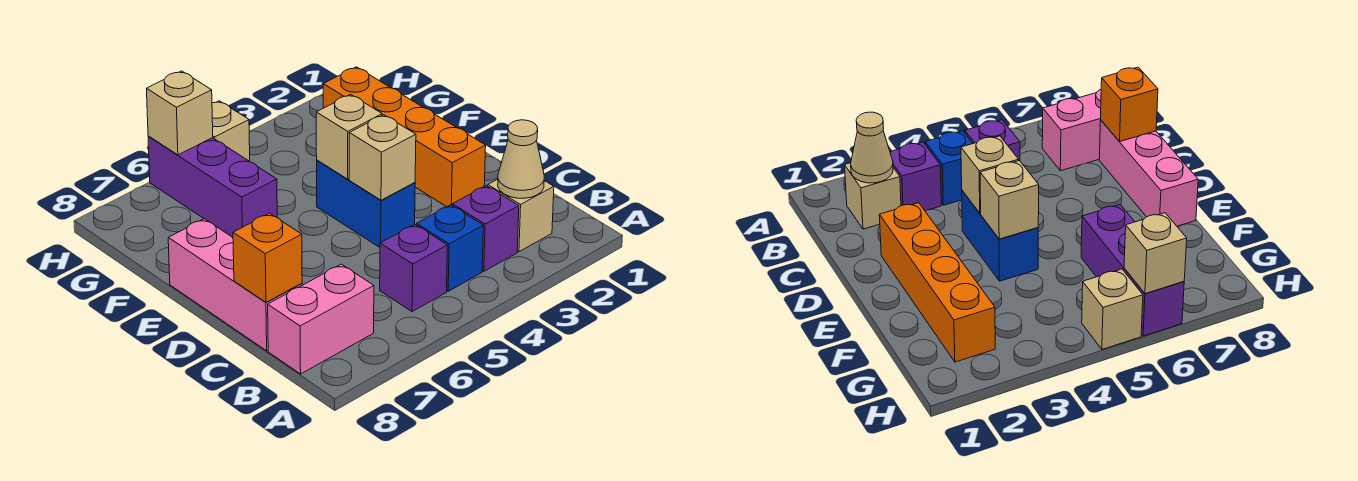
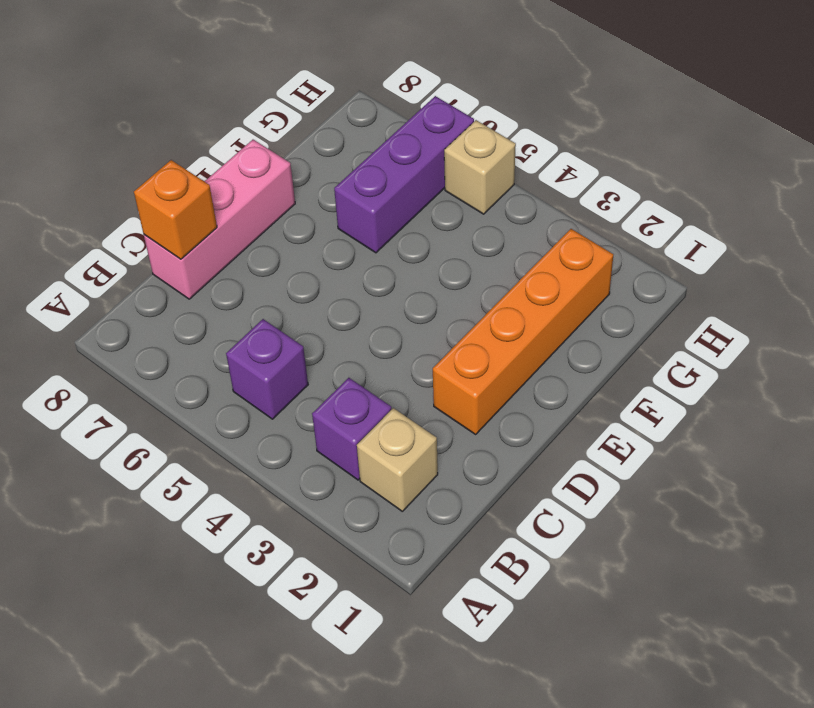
none -> blue 1x1 brick [416,205,483,291]
none -> pink 1x2 brick [268,264,374,374]
none -> blue 1x2 brick [317,160,415,247]

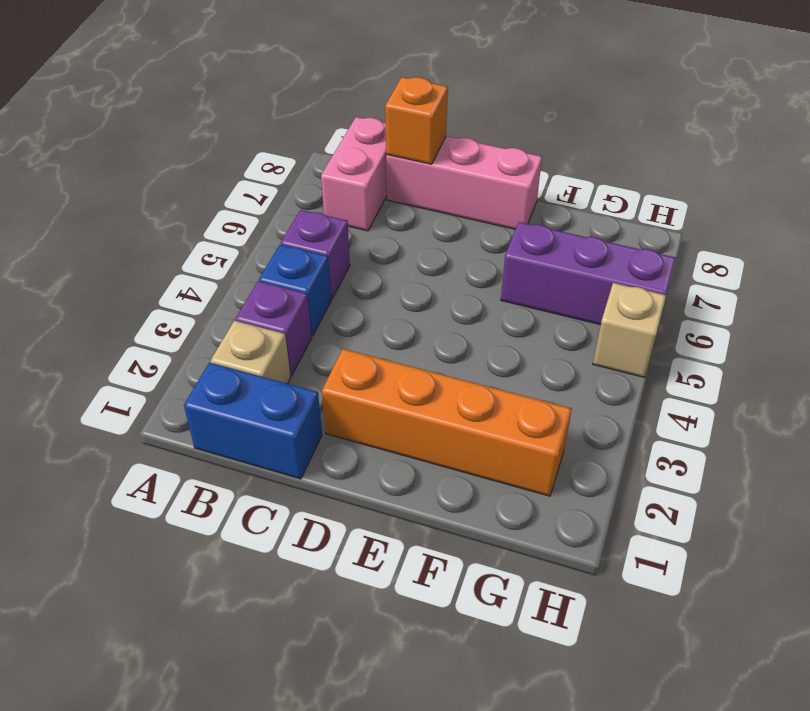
blue 1x2 brick [184,363,322,479] -> blue 1x2 brick moved to [317,160,415,247]
none -> tan 1x1 cone [498,120,544,198]
none -> tan 1x1 brick [349,115,416,200]
none -> tan 1x1 brick [316,94,382,179]

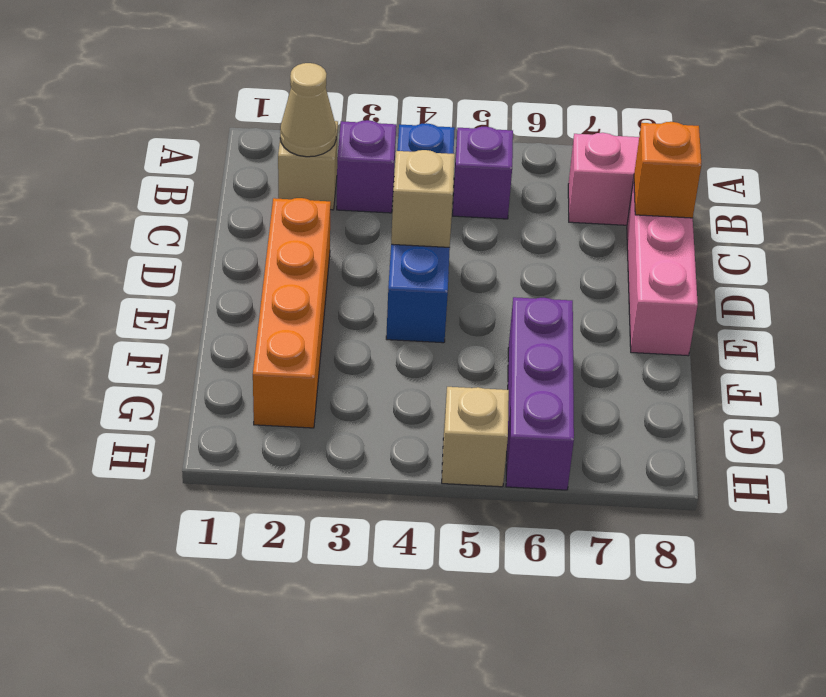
none -> tan 1x1 brick [316,94,382,179]
none -> tan 1x1 brick [146,71,213,155]

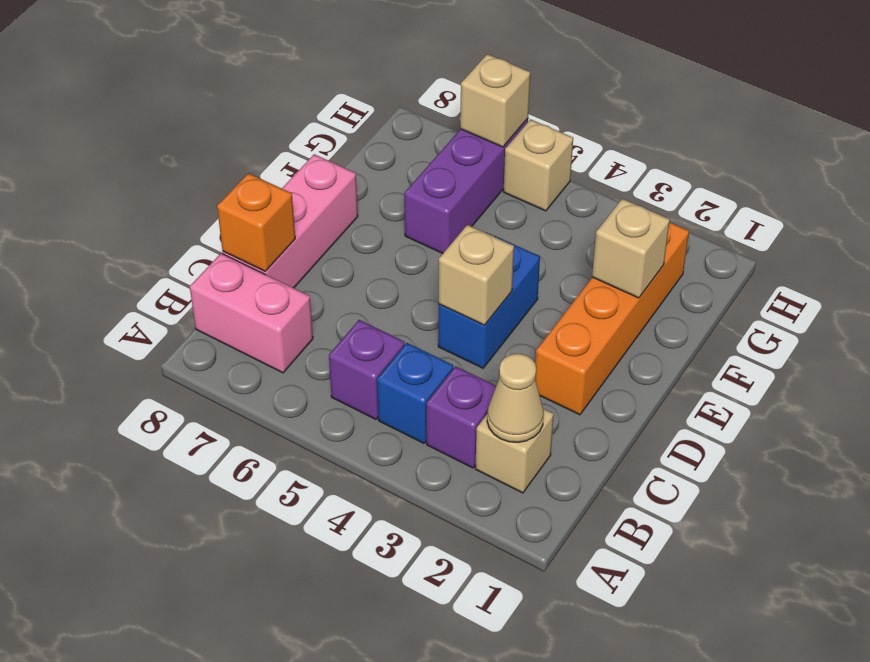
tan 1x1 brick [592,199,670,298] -> tan 1x1 brick moved to [316,94,382,179]

